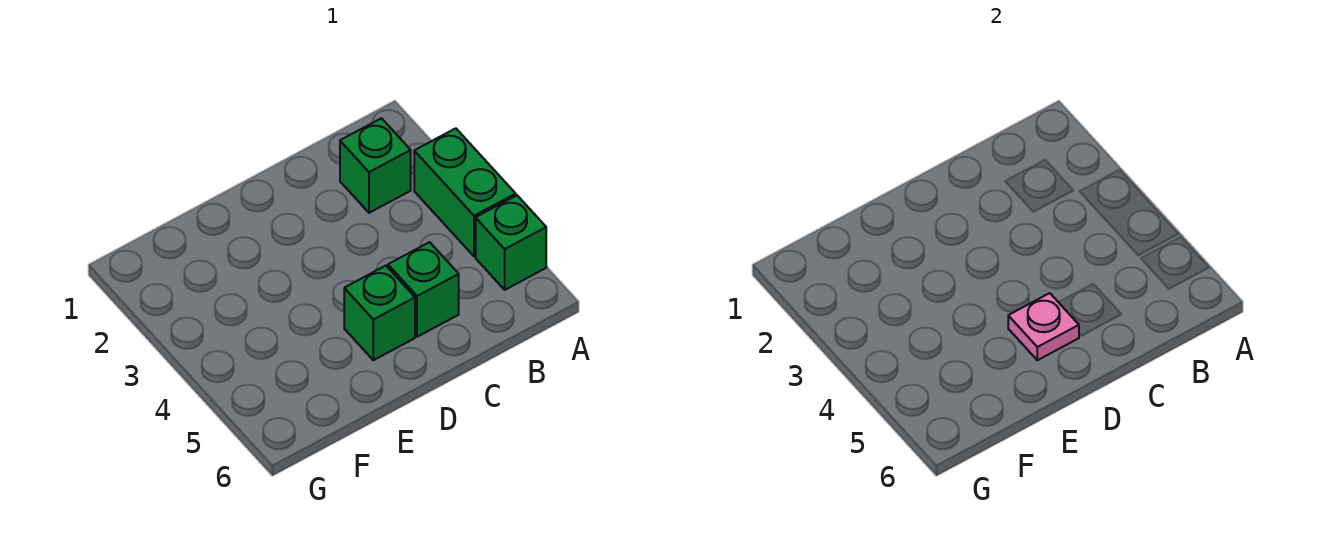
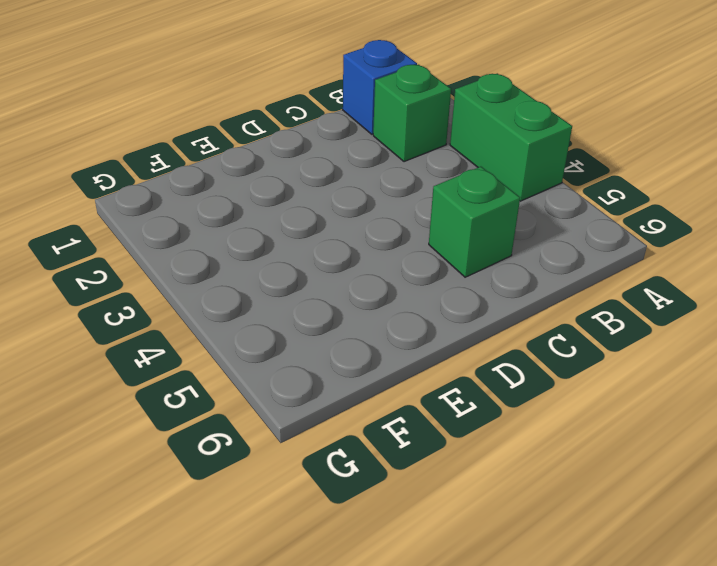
blue 1x1 brick [343,40,417,134] -> none
none -> green 1x1 brick [476,196,546,290]
none -> green 1x1 brick [344,266,415,360]

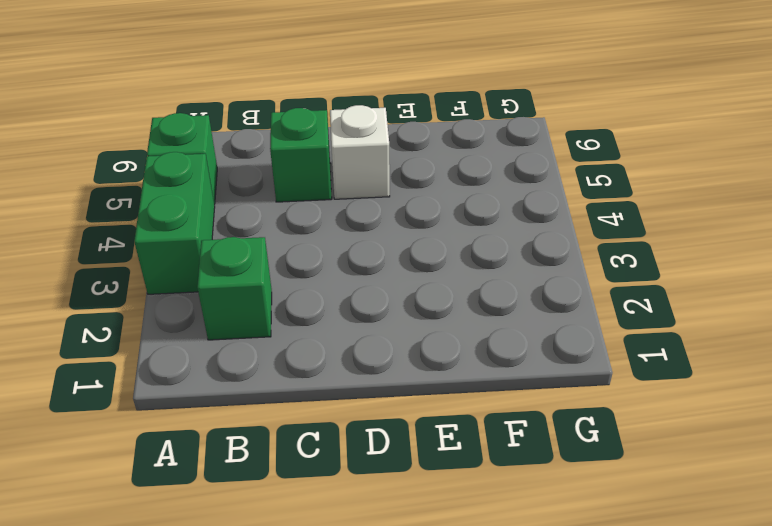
white 1x1 brick [330,105,390,199] -> green 1x1 brick [344,266,415,360]
none -> pink 1x1 plate [1008,293,1079,360]

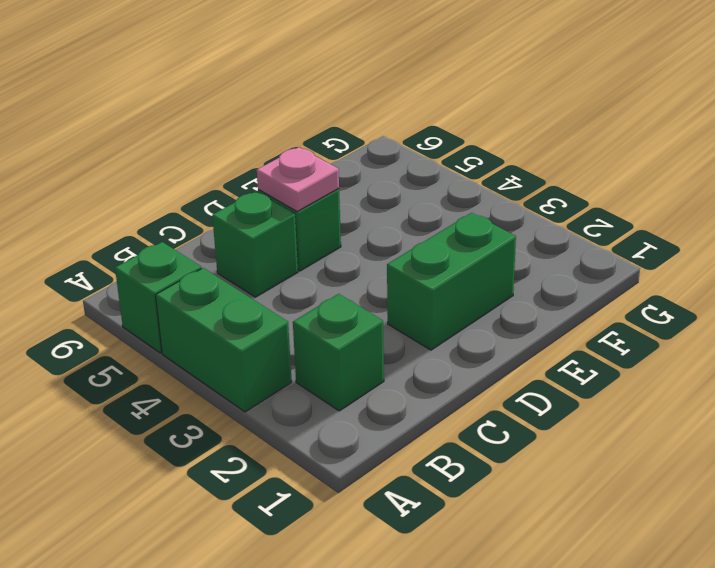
green 1x2 brick [387,213,516,350] -> none

